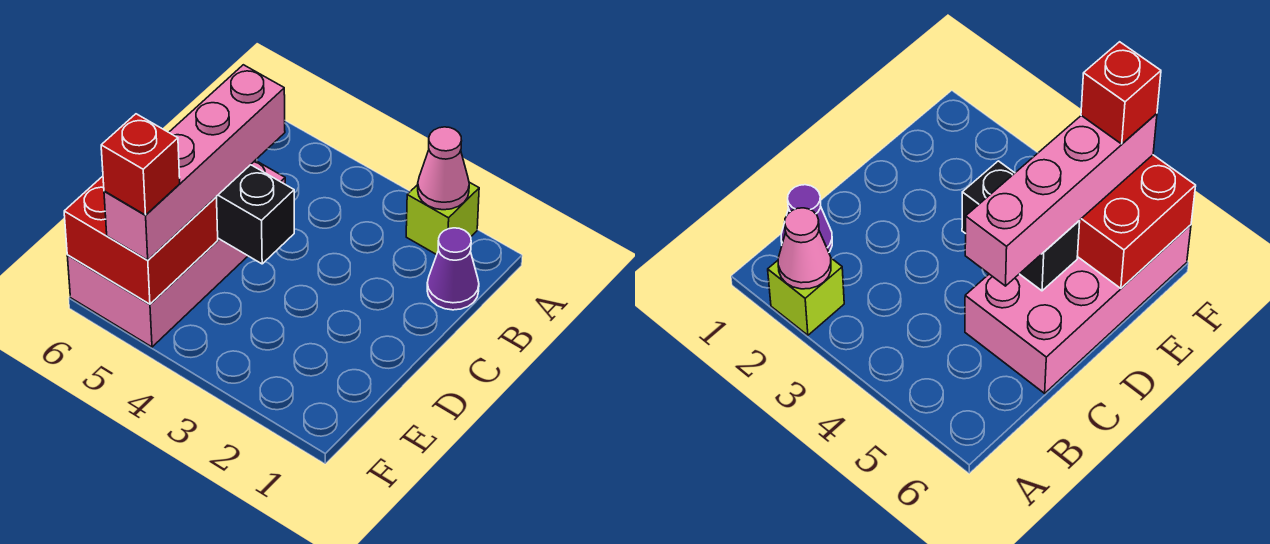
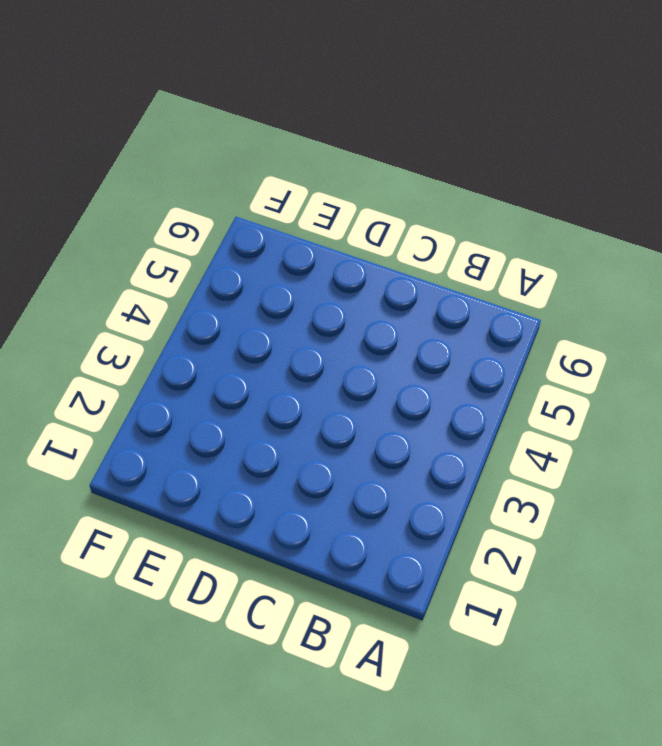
none -> lime 1x1 brick [406,182,479,255]
none -> purple 1x1 cone [427,228,479,310]

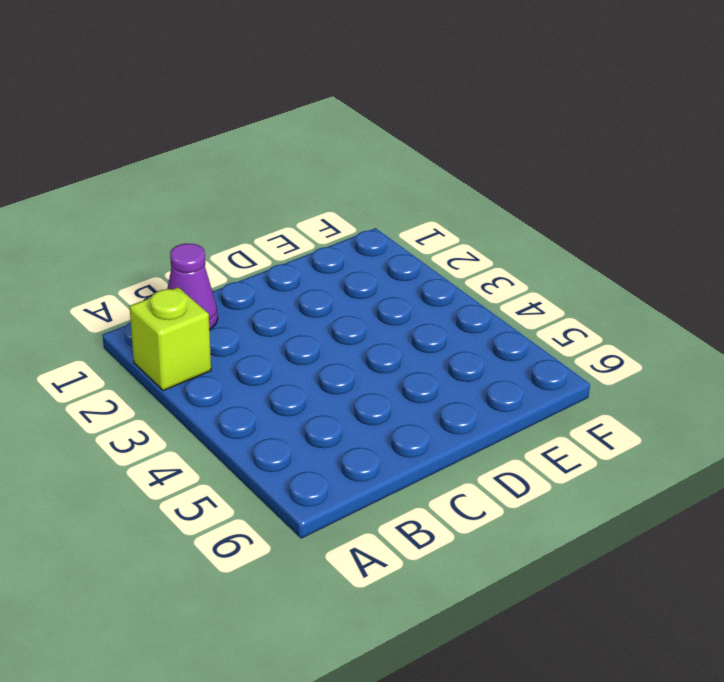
none -> pink 2x4 brick [67,160,285,347]
none -> pink 1x1 cone [418,127,469,210]

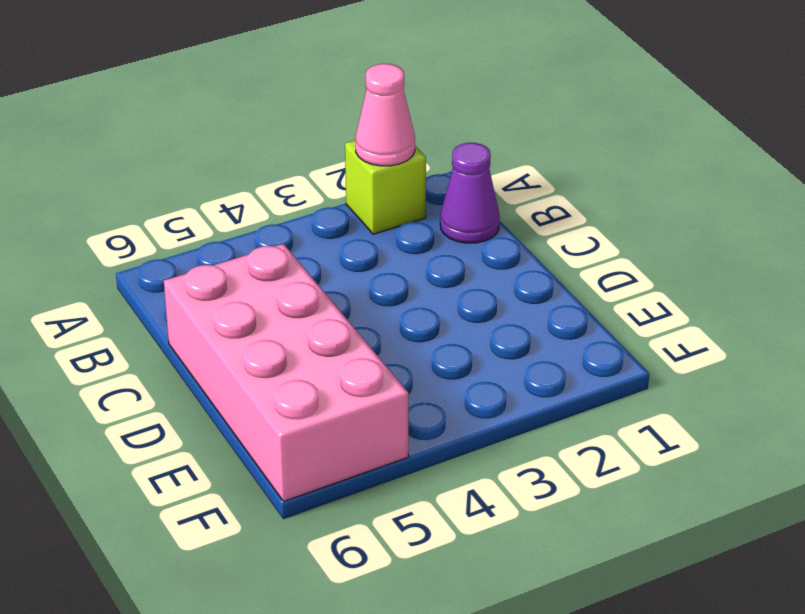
none -> black 1x2 brick [216,165,294,264]
none -> red 2x2 brick [64,176,218,304]

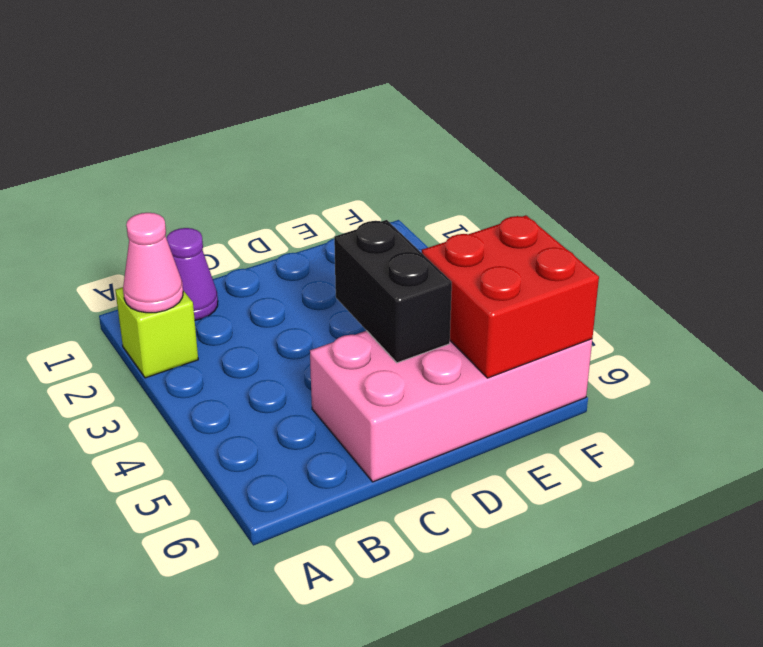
none -> pink 1x4 brick [104,65,285,260]
none -> red 1x1 brick [101,114,180,215]

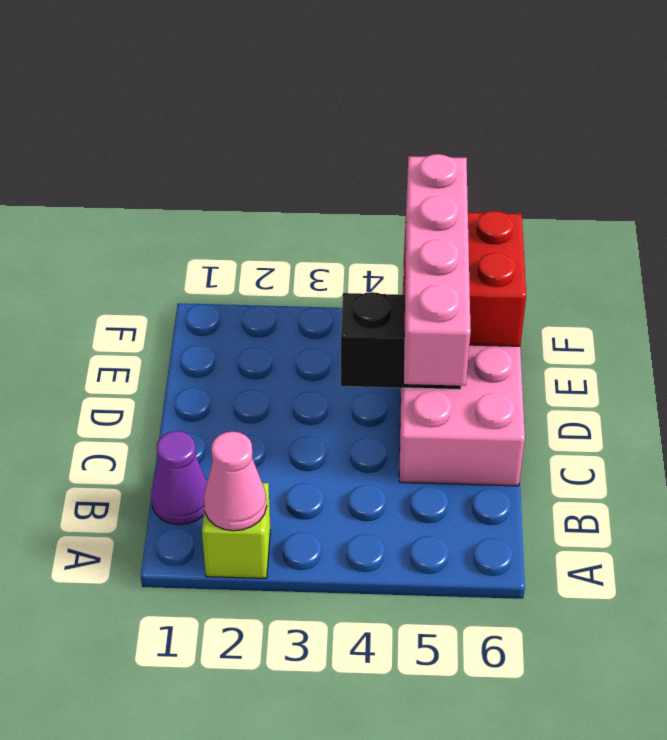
none -> red 1x1 brick [101,114,180,215]

